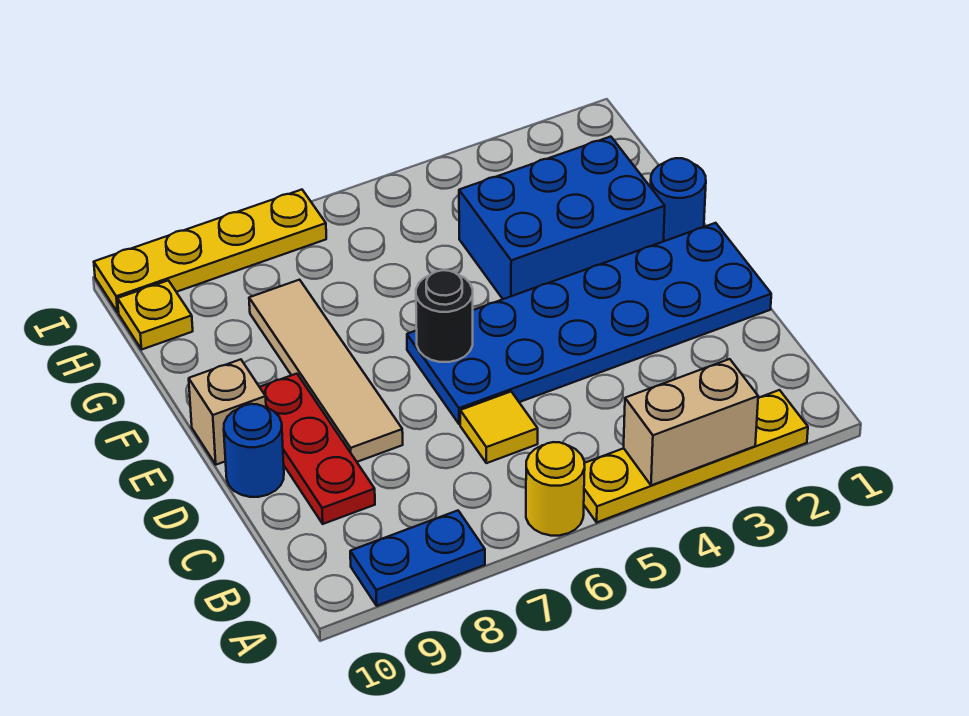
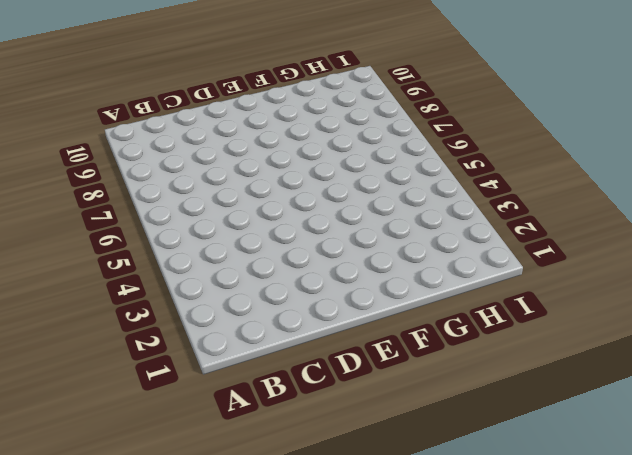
none -> yellow 1x4 plate [584,390,808,522]
none -> yellow 1x1 round brick [526,442,585,536]
none -> blue 1x2 plate [350,511,485,606]

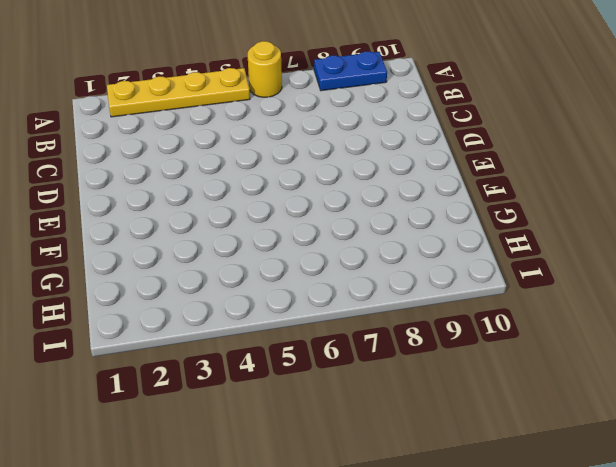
none -> yellow 1x1 tile [460,392,538,463]
none -> red 1x3 plate [260,374,375,524]
none -> blue 2x6 plate [407,223,771,424]

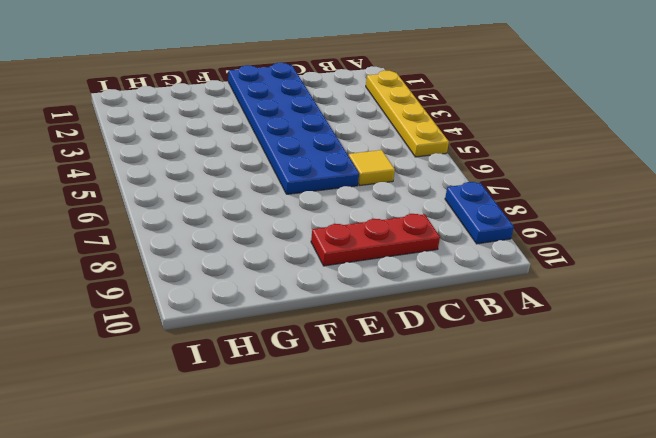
none -> yellow 1x1 round brick [526,442,585,536]
none -> tan 1x4 tile [249,280,403,462]
none -> blue 1x1 round brick [224,404,284,497]

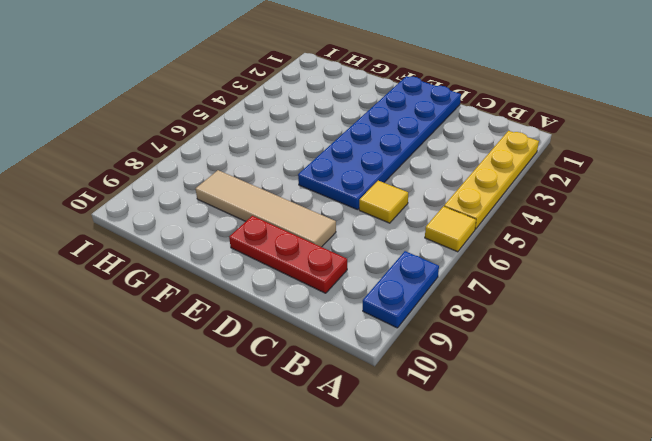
yellow 1x1 tile [425,206,476,252] -> yellow 1x1 round brick [526,442,585,536]
none -> blue 1x1 round brick [224,404,284,497]
none -> tan 1x1 brick [189,359,266,465]
none -> blue 1x1 round brick [651,158,706,241]

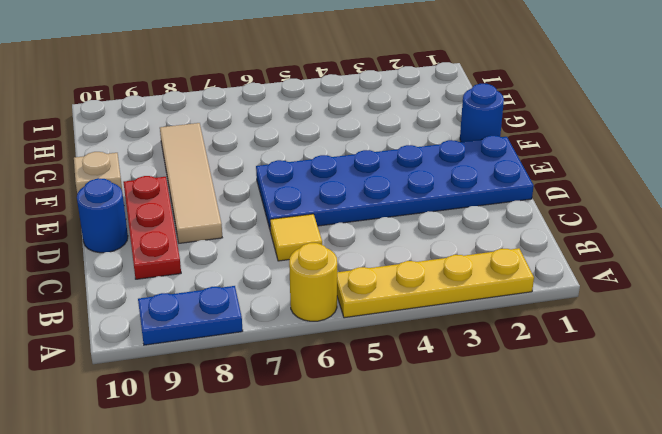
none -> blue 2x3 brick [459,137,665,299]
none -> yellow 1x1 plate [117,280,193,349]
none -> yellow 1x4 plate [94,190,326,312]

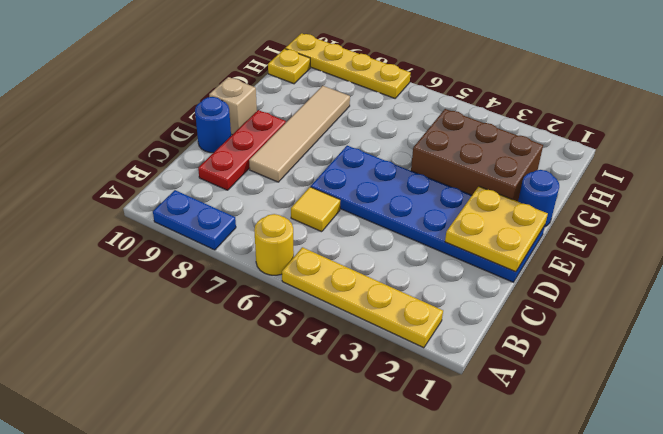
yellow 2x2 plate [445,186,548,272] -> none
brown 2x3 brick [411,109,543,201] -> blue 2x3 brick [459,137,665,299]
none -> tan 1x2 brick [624,359,758,485]
none -> black 1x1 round brick [416,270,473,362]

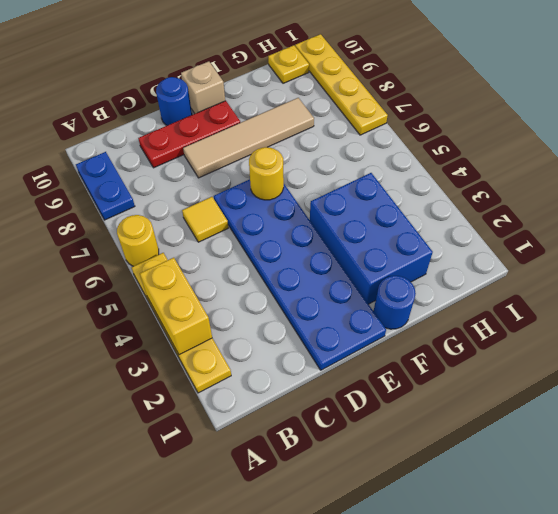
yellow 1x2 brick [140,258,212,355] -> tan 1x2 brick [624,359,758,485]
yellow 1x1 round brick [249,147,284,200] -> black 1x1 round brick [416,270,473,362]

